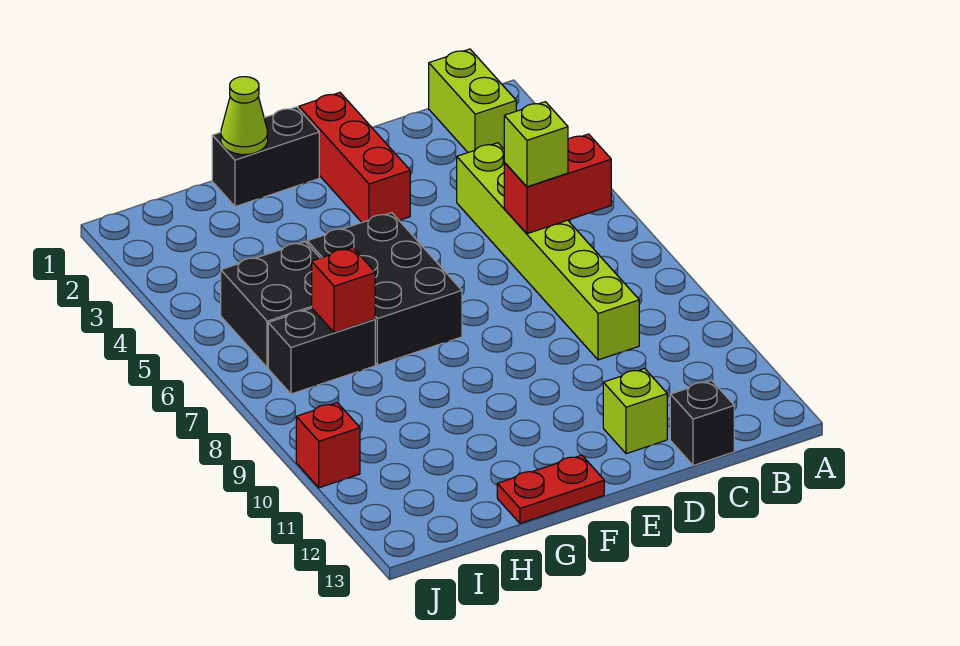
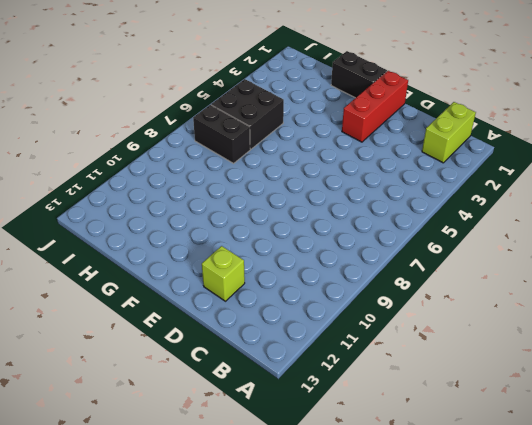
none -> lime 1x6 brick [457,143,639,360]
none -> black 1x1 brick [670,380,734,466]
none -> black 2x3 brick [307,213,462,365]

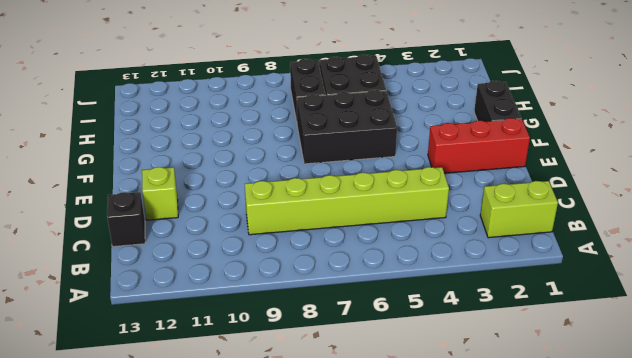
none -> red 1x2 plate [497,455,604,523]
none -> red 1x1 brick [296,403,360,488]
none -> red 1x2 brick [504,134,611,234]

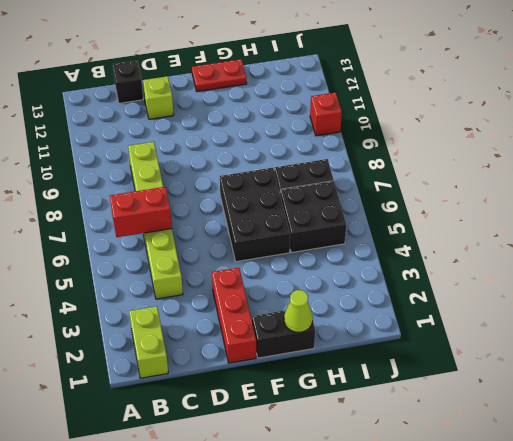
none -> red 1x1 brick [312,247,375,333]
none -> lime 1x1 brick [504,102,568,187]

